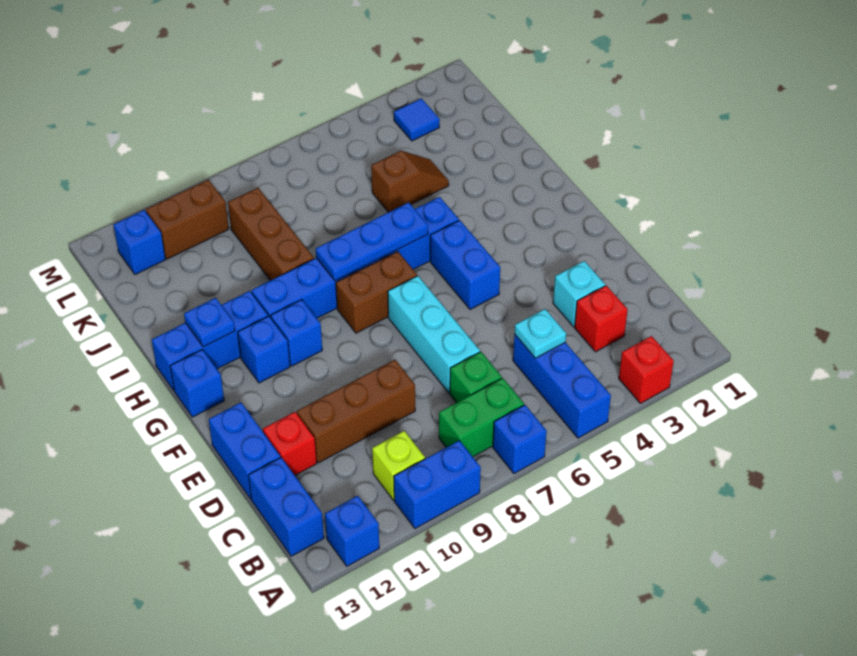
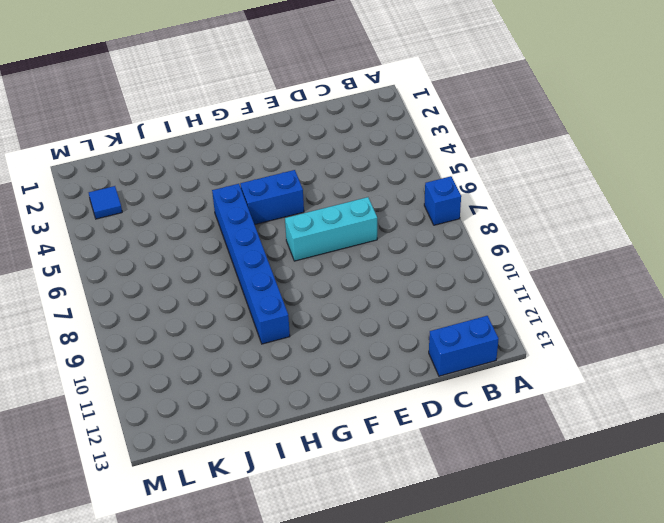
none -> red 1x1 brick [619,336,674,403]
none -> blue 1x3 brick [513,334,611,438]
none -> blue 1x2 brick [394,440,481,529]
none -> blue 1x1 brick [325,496,379,566]

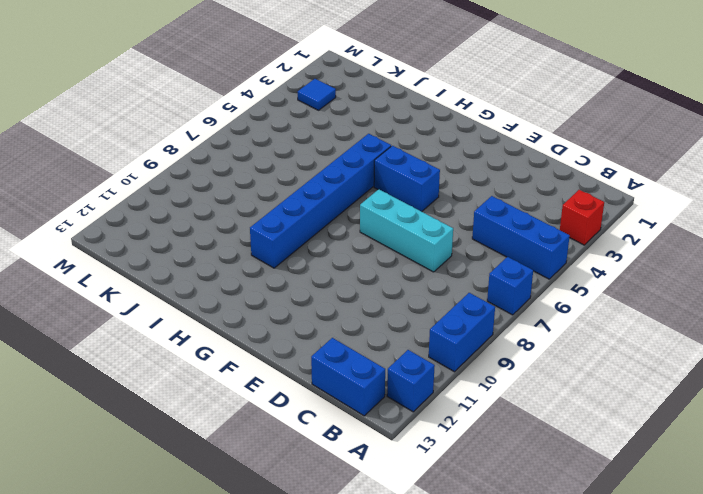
none -> green 1x2 brick [439,378,524,457]
none -> lime 1x1 brick [372,431,425,500]
none -> red 1x1 brick [575,286,628,352]
none -> green 1x1 brick [450,352,502,403]

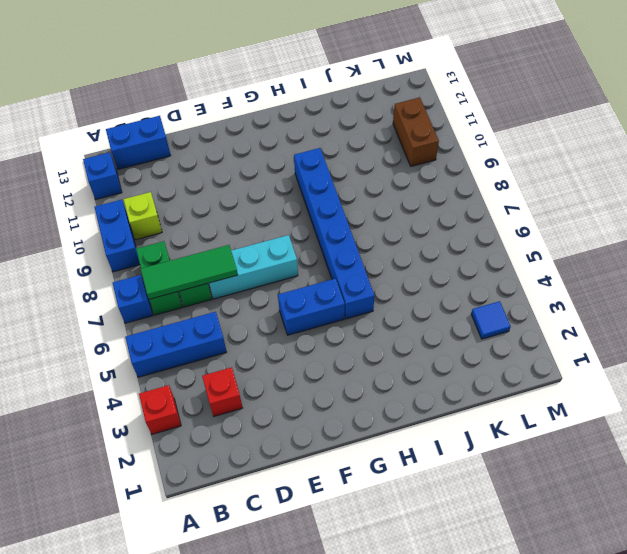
green 1x3 tile [141,245,238,299] -> none
none -> cyan 1x1 brick [553,261,605,327]
none -> brown 1x3 brick [297,360,415,463]
none -> red 1x1 brick [263,412,317,475]
none -> blue 1x2 brick [209,403,281,499]

